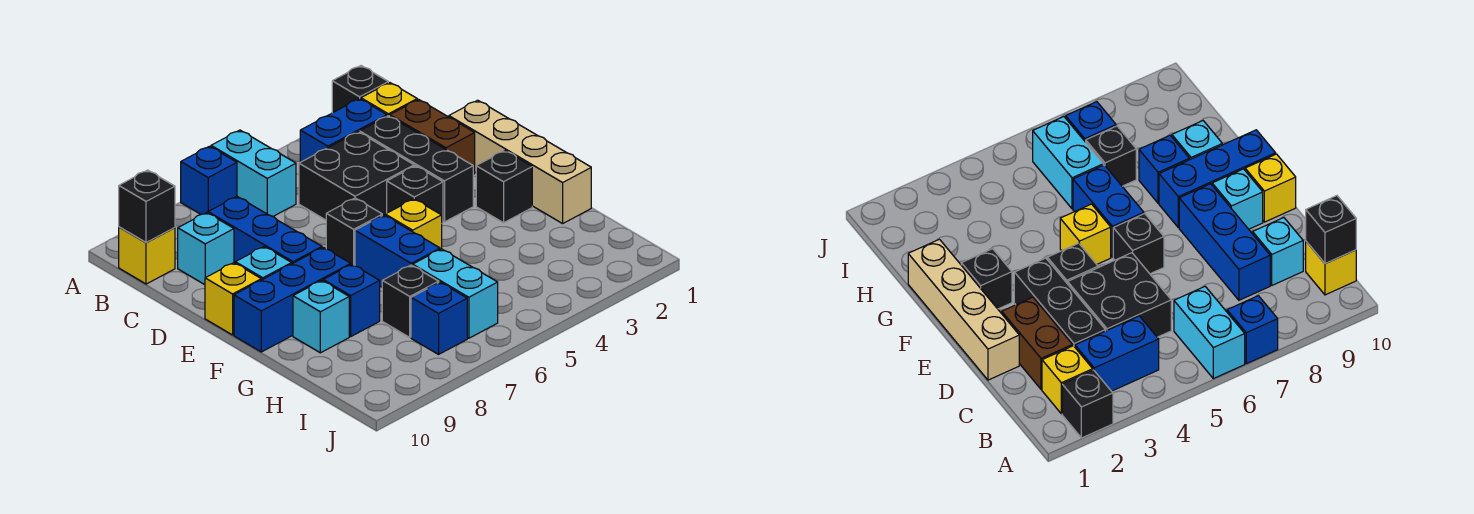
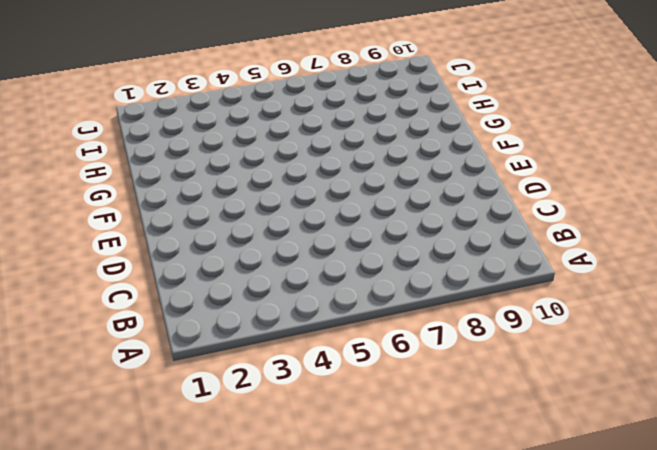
none -> black 1x1 brick [332,66,388,113]
none -> cyan 1x2 brick [211,130,296,216]
none -> blue 1x1 brick [181,146,237,214]

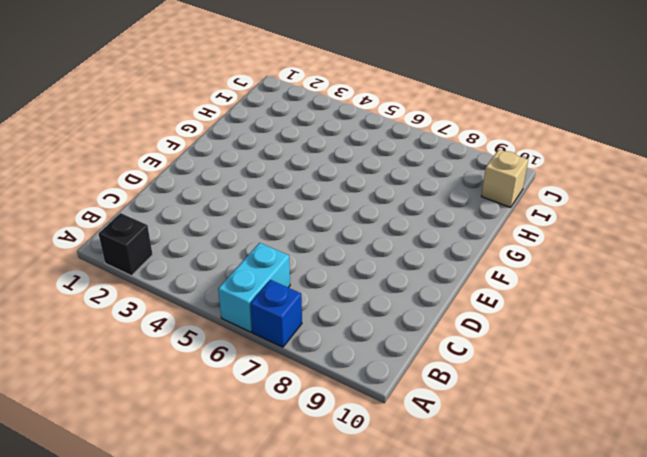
tan 1x1 brick [481,149,528,207] -> none
none -> yellow 1x1 brick [361,83,417,116]
none -> blue 1x2 brick [300,99,387,162]
none -> yellow 1x1 brick [119,227,175,284]

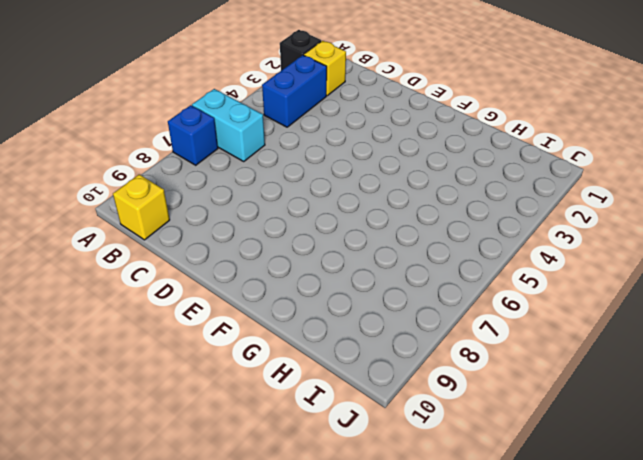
none -> brown 1x2 brick [390,100,475,174]
none -> black 1x3 brick [360,116,473,222]
none -> black 2x2 brick [299,132,414,220]

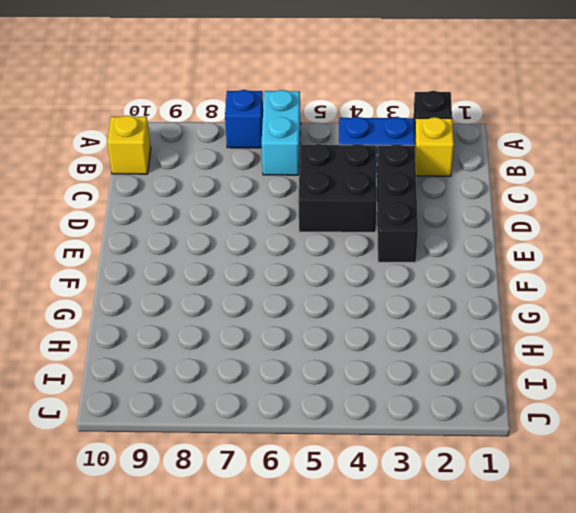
none -> brown 1x2 brick [390,100,475,174]
none -> blue 1x3 brick [208,196,322,264]
none -> cyan 1x1 brick [178,213,234,285]

